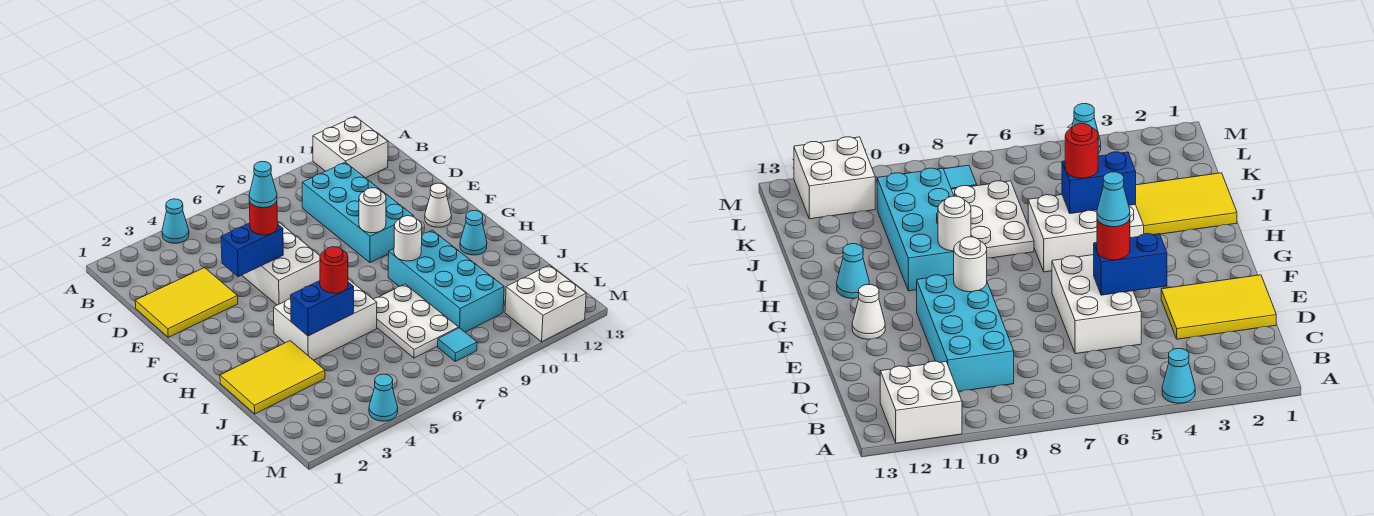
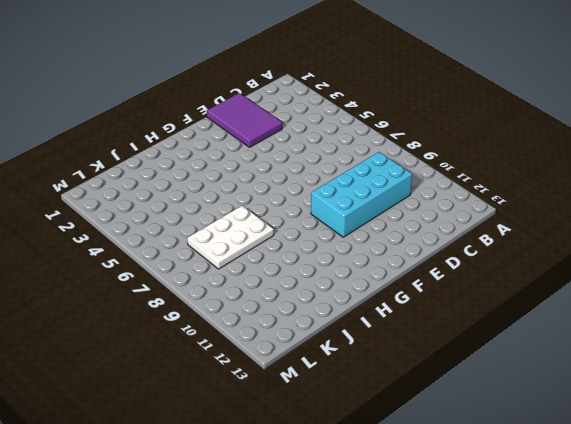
purple 2x3 tile [207,93,282,147] -> yellow 2x3 tile [135,268,238,337]
none -> cyan 1x1 cone [162,199,189,243]
none -> white 2x2 brick [313,117,388,178]
none -> white 2x3 brick [242,221,320,305]

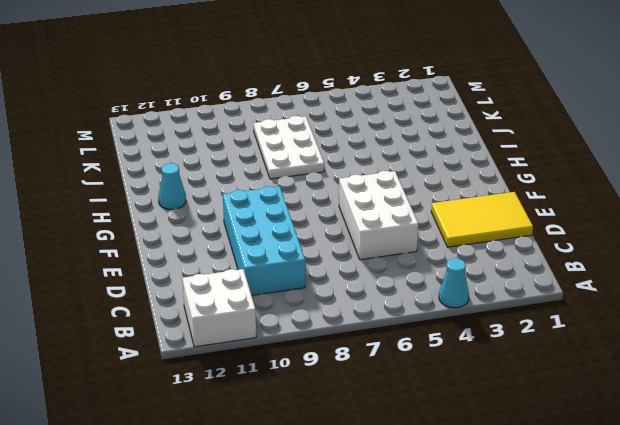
none -> white 1x1 cone [425,183,451,227]
none -> white 2x3 brick [274,279,377,360]
none -> cyan 2x4 brick [388,230,504,332]

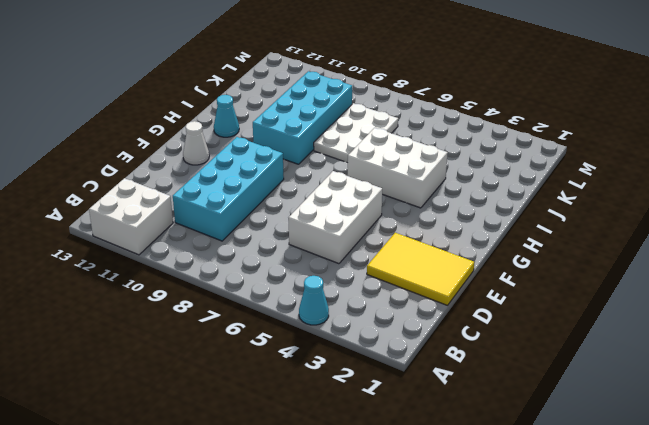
none -> yellow 2x3 tile [220,341,325,414]
none -> cyan 1x1 tile [438,328,477,361]
none -> white 2x2 brick [505,265,586,342]

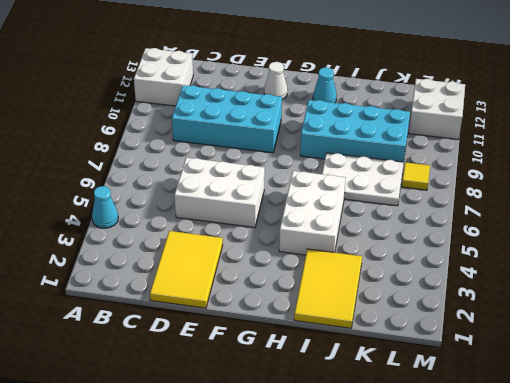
yellow 1x1 tile [402,162,430,190] -> cyan 1x1 tile [438,328,477,361]
none -> cyan 1x1 cone [369,374,398,421]
none -> blue 1x2 brick [221,223,283,277]
none -> white 1x1 round brick [359,188,386,233]

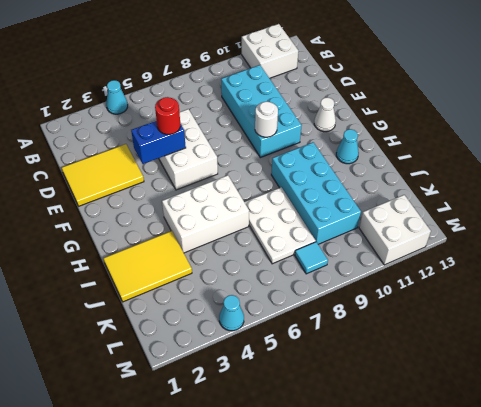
none -> white 1x1 round brick [394,216,422,261]
none -> blue 1x2 brick [291,281,354,336]
none -> red 1x1 round brick [320,247,348,293]

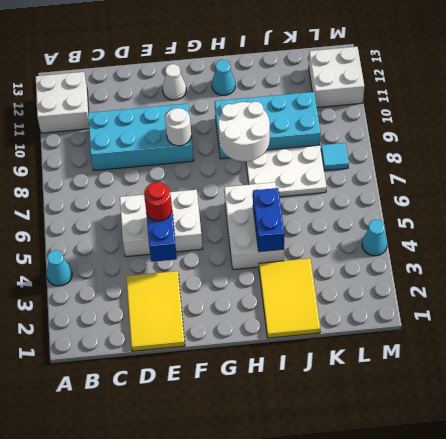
white 2x2 round brick [218,102,270,161] -> white 1x1 round brick [394,216,422,261]
none -> red 1x1 round brick [320,247,348,293]
none -> cyan 1x1 cone [249,161,277,208]

